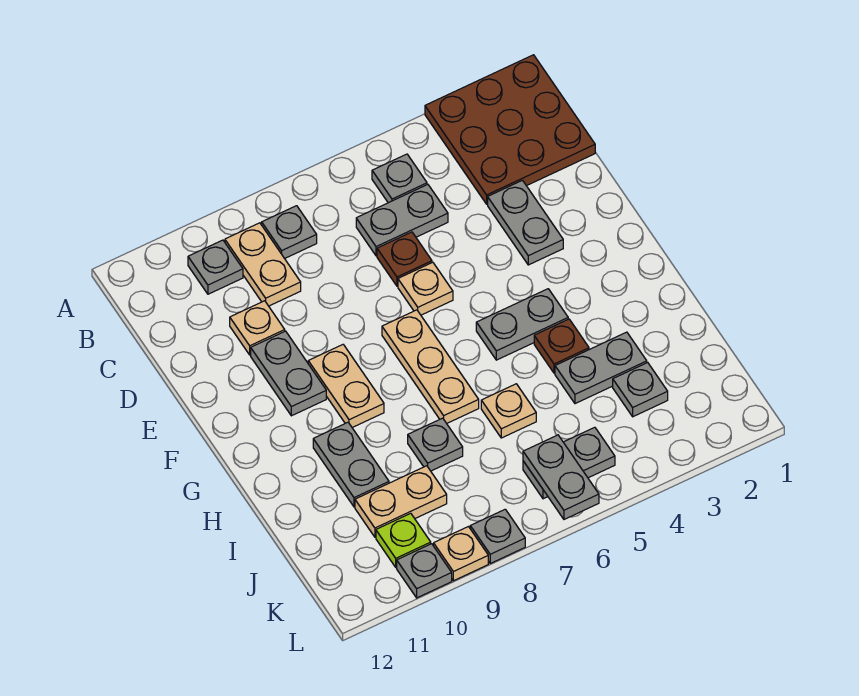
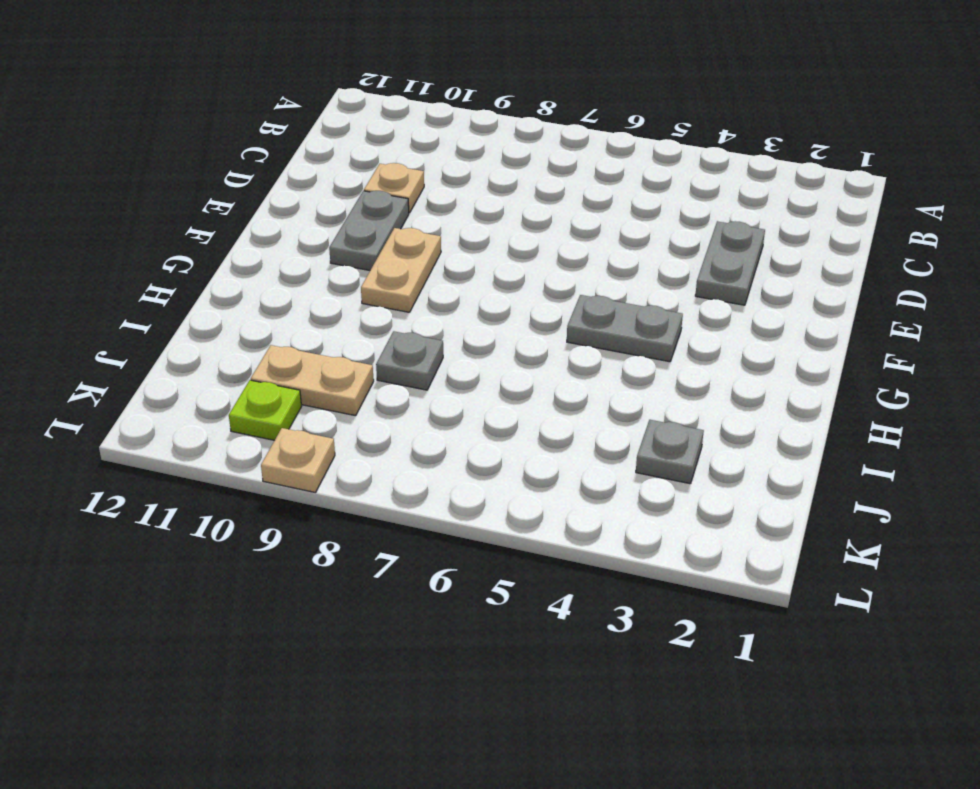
none -> brown 3x3 plate [425,55,595,204]
none -> grey 1x1 plate [372,154,427,203]
none -> grey 1x1 plate [262,206,317,259]

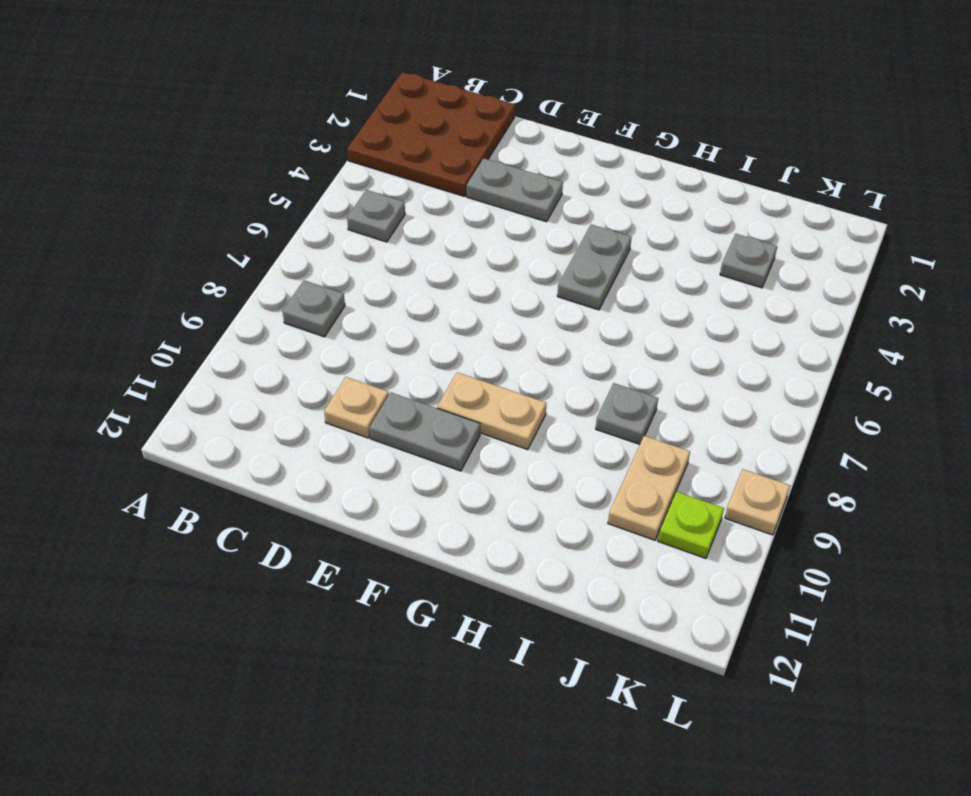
none -> tan 1x2 plate [225,223,301,306]
none -> grey 1x1 plate [188,240,243,294]
none -> grey 1x2 plate [356,185,448,256]

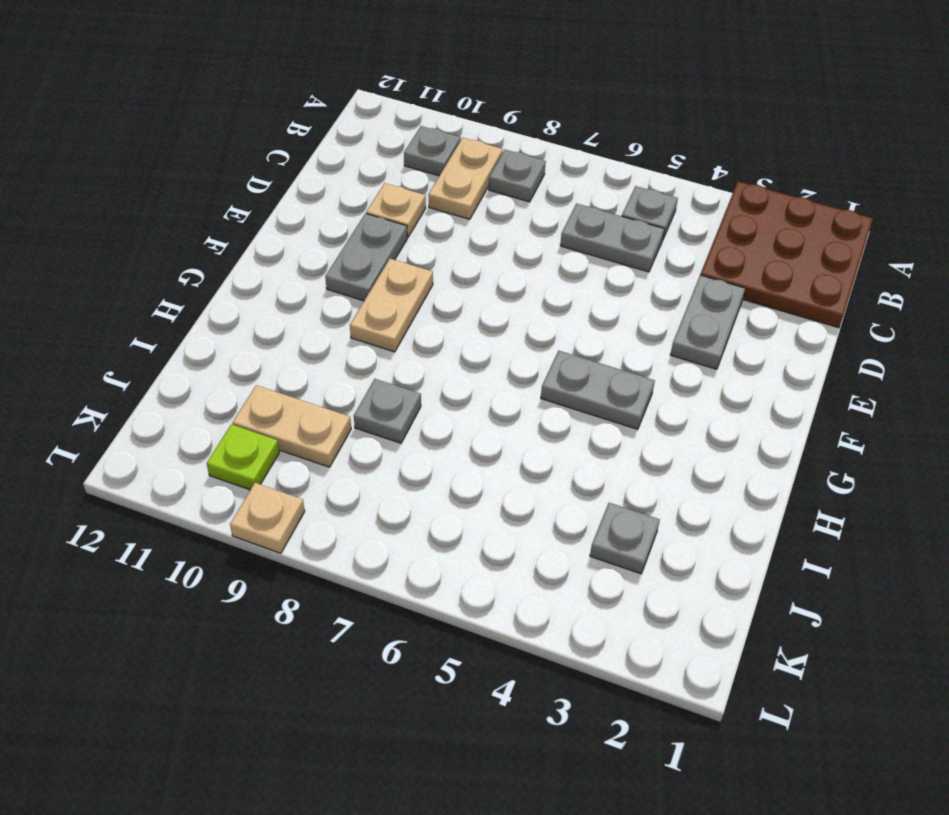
none -> brown 1x1 plate [377,232,432,286]
none -> tan 1x1 plate [398,262,453,315]
none -> tan 1x3 plate [382,310,479,423]

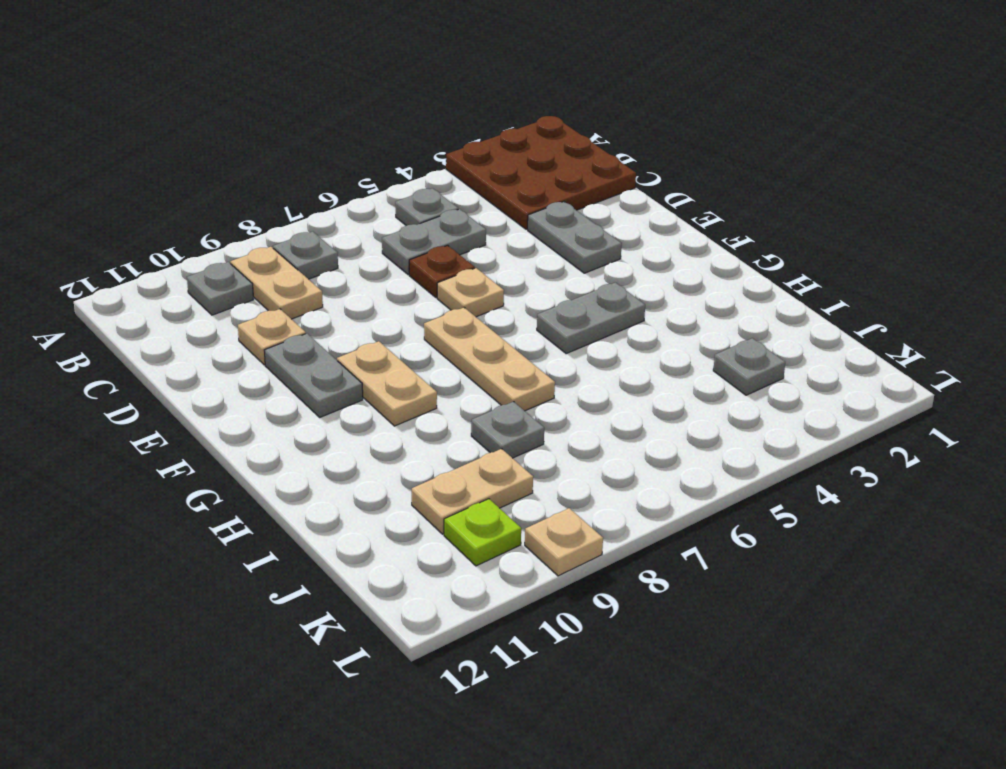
none -> brown 1x1 plate [534,319,589,373]
none -> grey 1x2 plate [313,422,389,507]
none -> grey 1x2 plate [555,332,647,404]

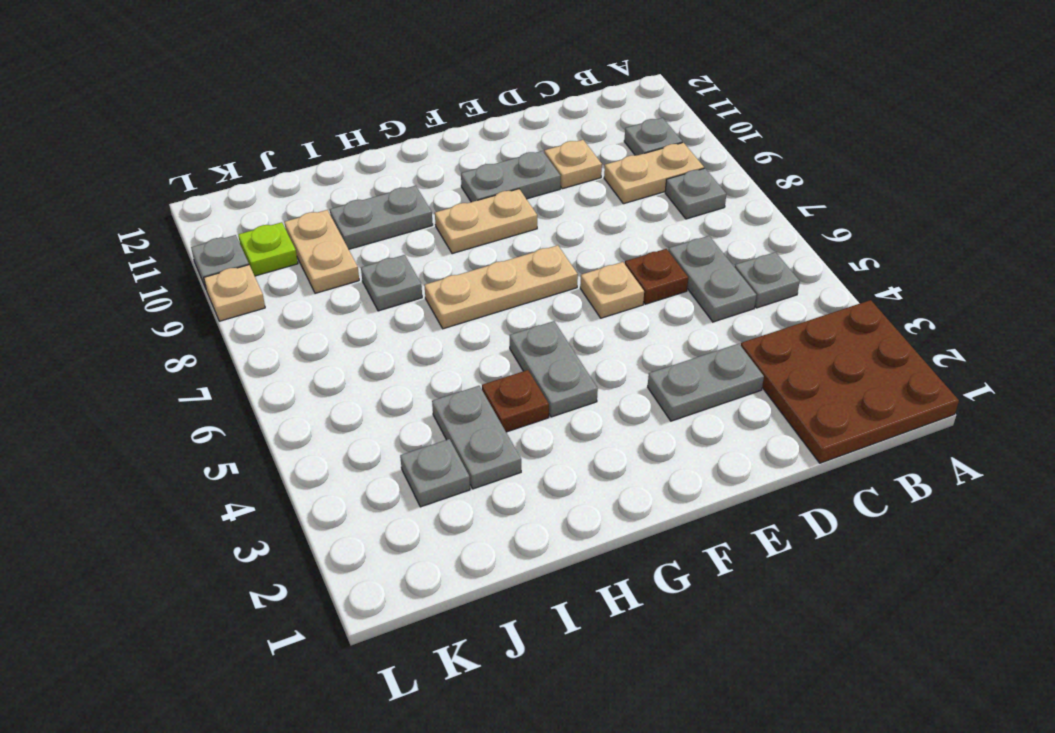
none -> tan 1x1 plate [481,384,536,438]
none -> grey 1x2 plate [523,427,615,499]
none -> grey 1x1 plate [470,509,525,563]

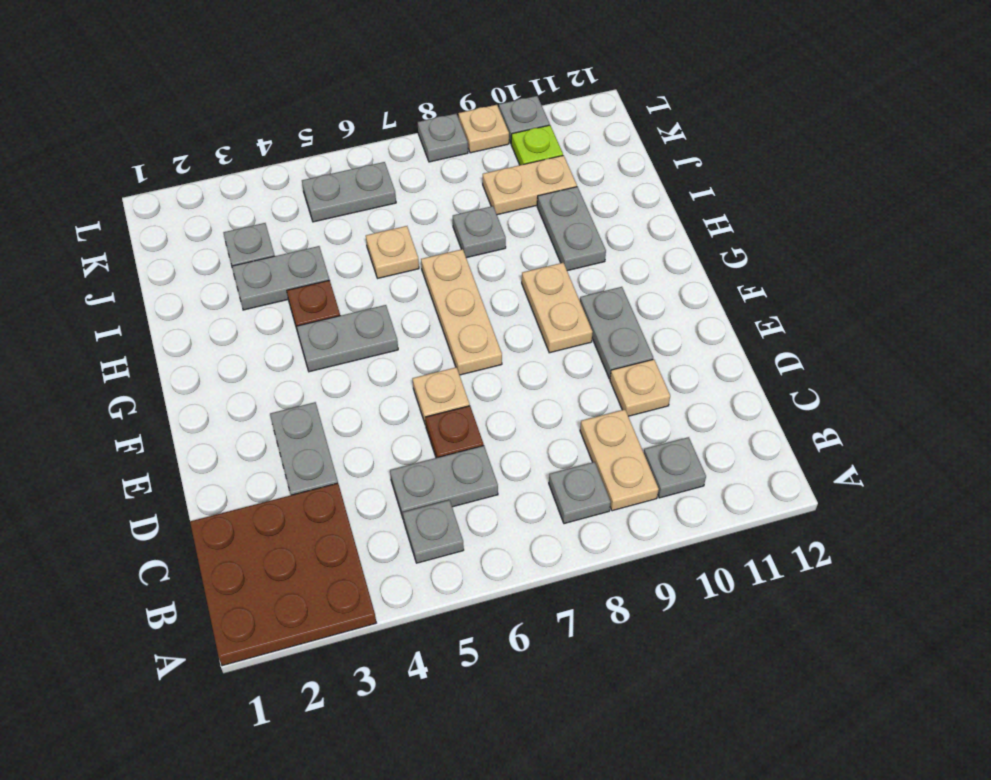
none -> grey 1x2 plate [523,435,599,519]

